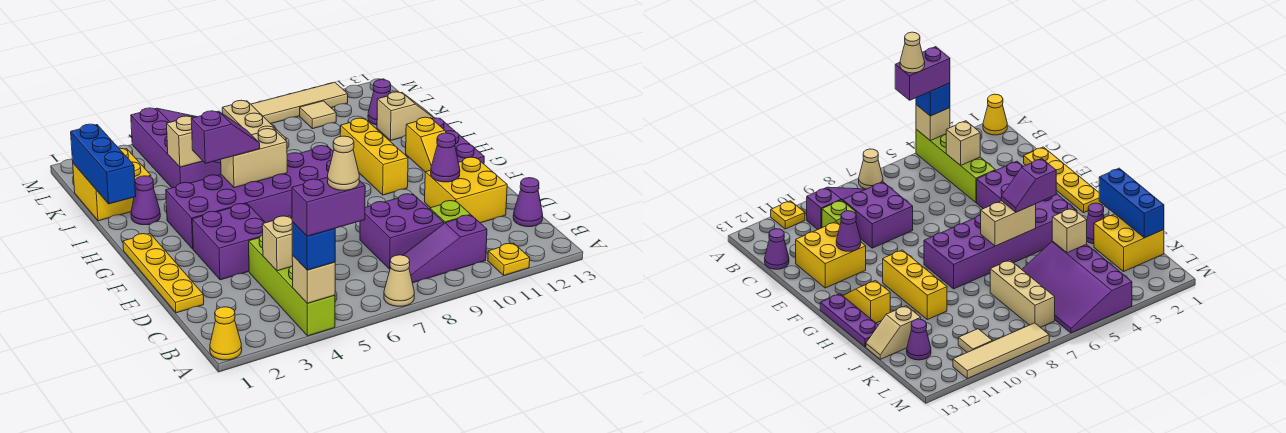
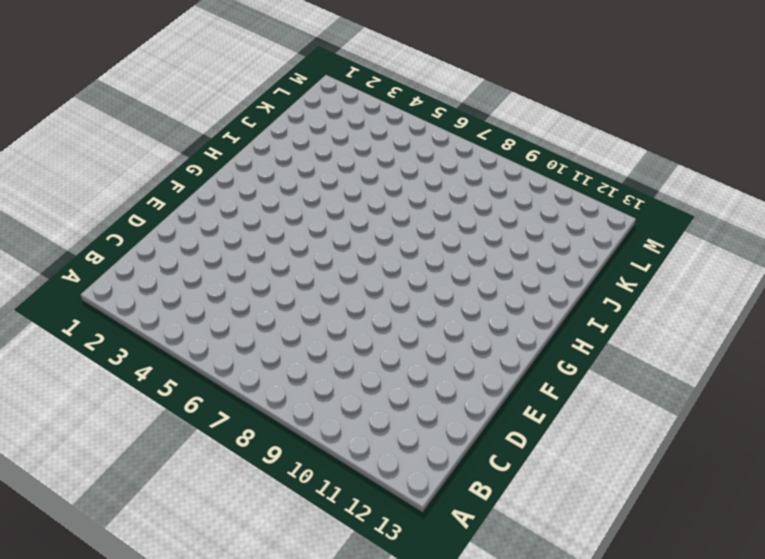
none -> yellow 1x1 cone [210,307,242,360]
none -> lime 1x4 brick [249,235,335,336]
none -> tan 1x1 cone [384,255,414,306]
none -> yellow 1x1 plate [488,243,530,275]

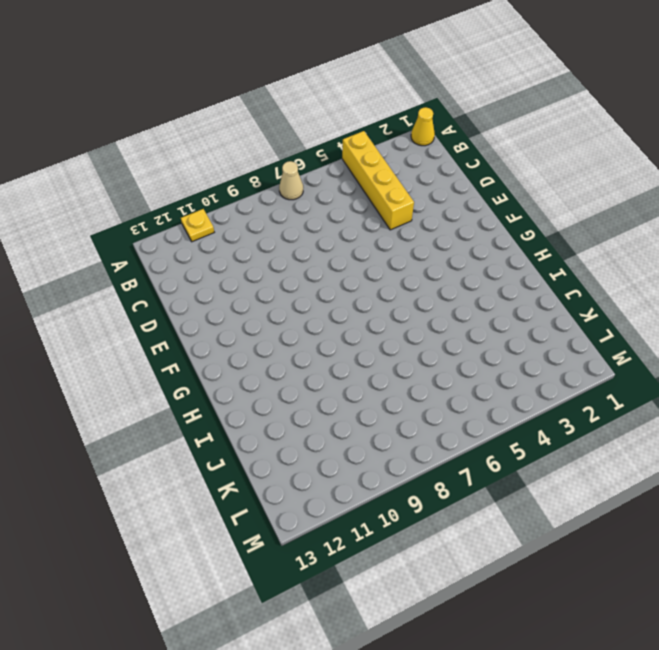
yellow 1x4 brick [342,131,414,230] -> lime 1x4 brick [249,235,335,336]
none -> purple 1x3 slope [403,215,487,283]
none -> purple 2x2 brick [360,194,444,269]
none -> lime 1x1 brick [430,201,470,223]
none -> purple 1x1 cone [513,178,543,227]

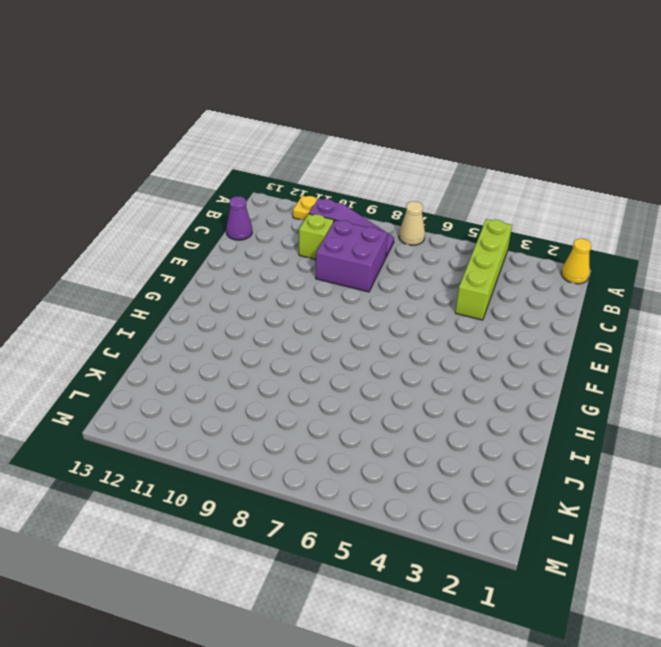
none -> yellow 1x4 plate [123,234,204,313]
none -> yellow 2x2 brick [425,157,507,223]
none -> purple 2x2 brick [192,204,265,280]
none -> purple 2x6 brick [166,146,333,249]

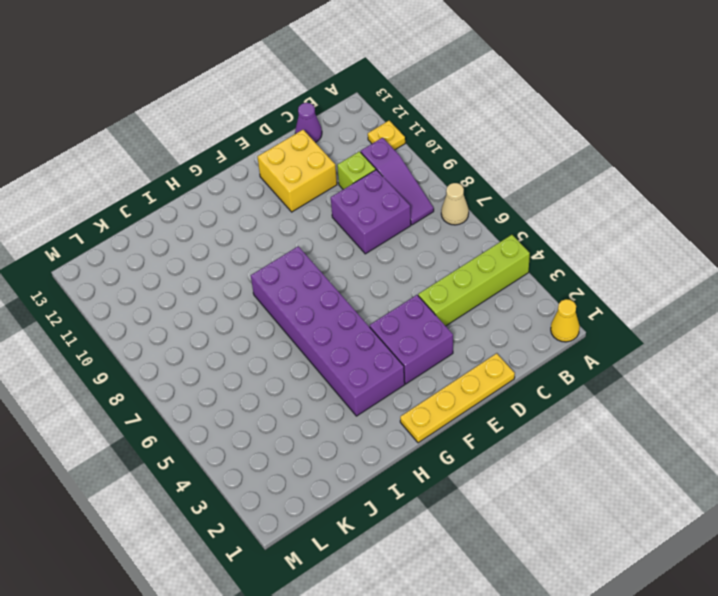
none -> yellow 1x3 brick [340,118,408,195]
none -> yellow 1x2 slope [406,117,446,172]
none -> purple 1x3 plate [431,118,484,164]
none -> purple 1x1 cone [131,176,160,225]

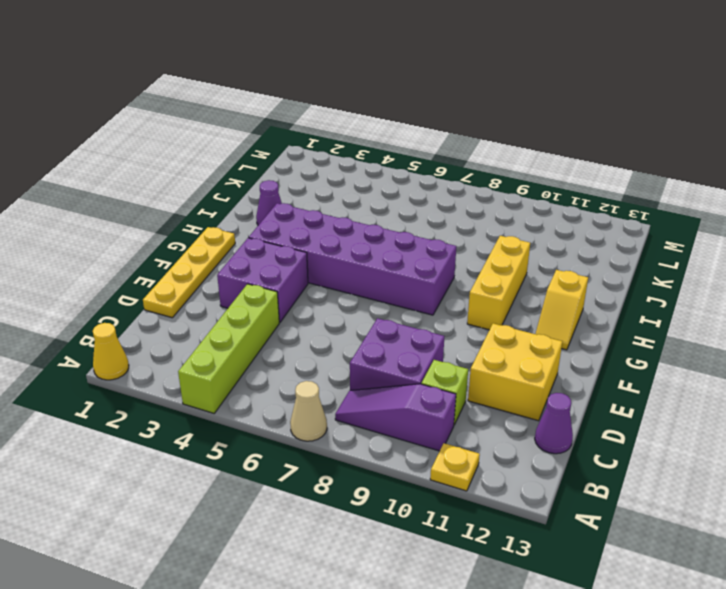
none -> purple 1x3 plate [431,118,484,164]
none -> yellow 2x2 brick [73,148,151,221]
none -> purple 3x4 slope [131,108,221,188]
none -> tan 1x3 brick [222,100,286,140]

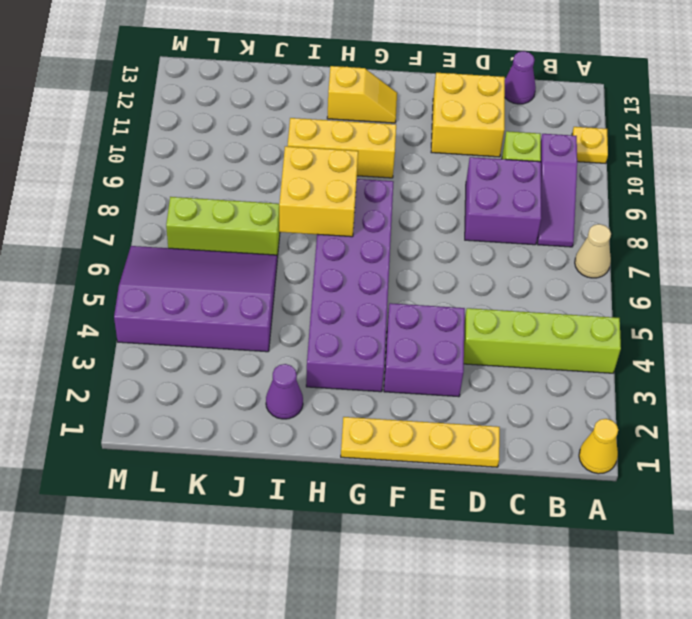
yellow 2x2 brick [279,146,358,237] -> yellow 2x2 brick moved to [73,148,151,221]
lime 1x3 brick [166,197,280,258] -> tan 1x3 brick [222,100,286,140]
none -> purple 1x3 plate [431,118,484,164]
none -> tan 1x2 slope [377,92,434,140]
none -> purple 1x1 cone [368,80,391,125]
none -> tan 1x1 tile [300,101,336,129]

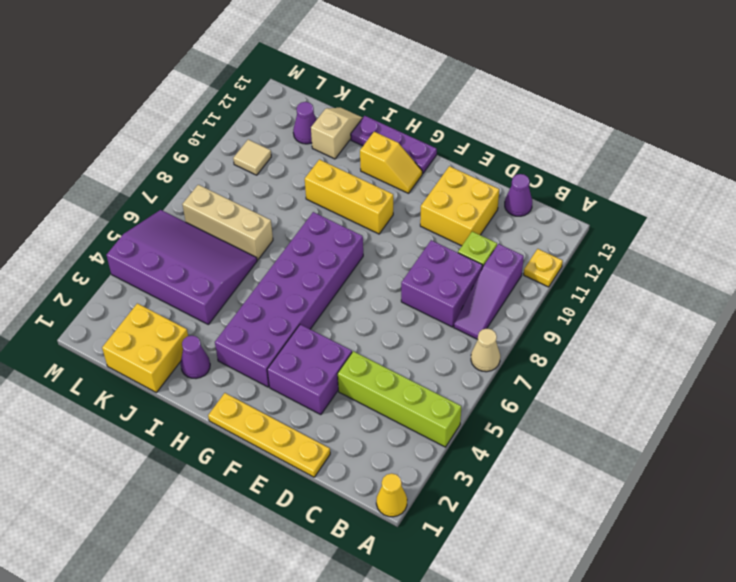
none -> tan 1x4 tile [251,82,348,124]
none -> tan 1x1 brick [292,255,335,303]
none -> tan 1x1 brick [262,216,293,271]
none -> purple 1x1 cone [431,133,460,182]

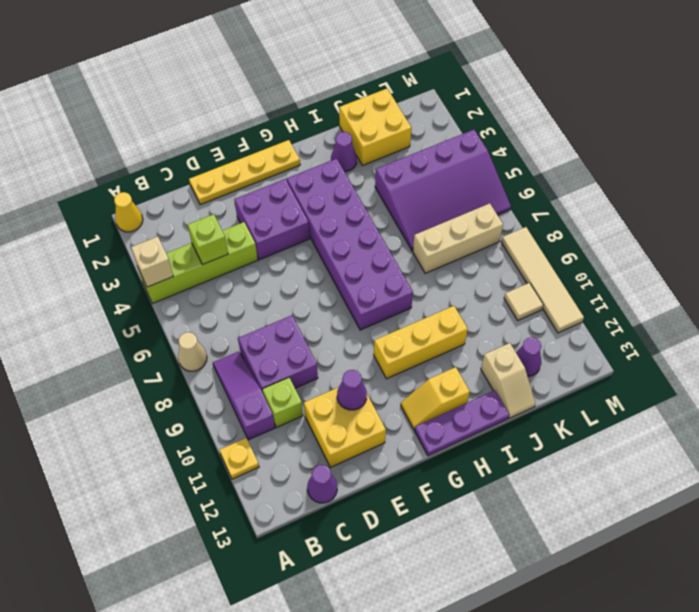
lime 1x1 brick [188,214,228,265] -> tan 1x1 brick [262,216,293,271]
none -> tan 1x2 brick [221,129,287,188]
none -> blue 1x3 brick [71,124,136,204]
none -> tan 1x1 brick [167,116,202,167]
none -> blue 1x1 brick [292,222,335,270]

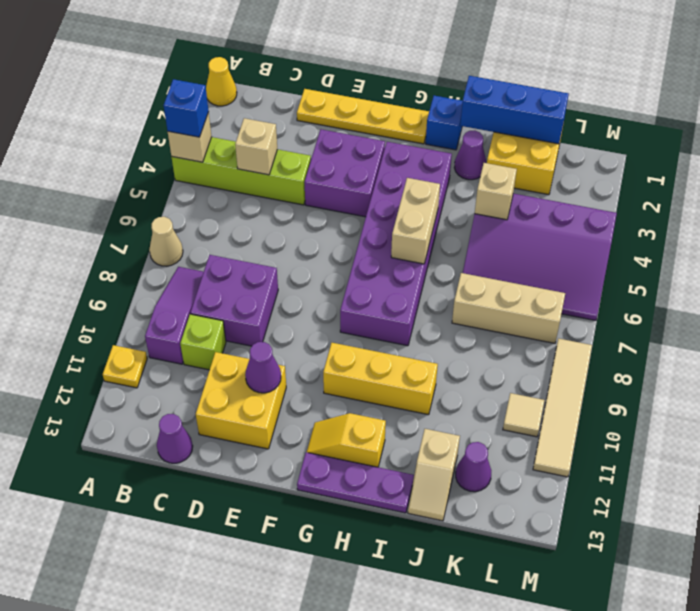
blue 1x1 brick [426,96,463,150] -> none
none -> purple 1x2 slope [191,111,260,163]
none -> purple 1x2 brick [292,177,365,236]
none -> tan 1x1 cone [328,136,359,190]

